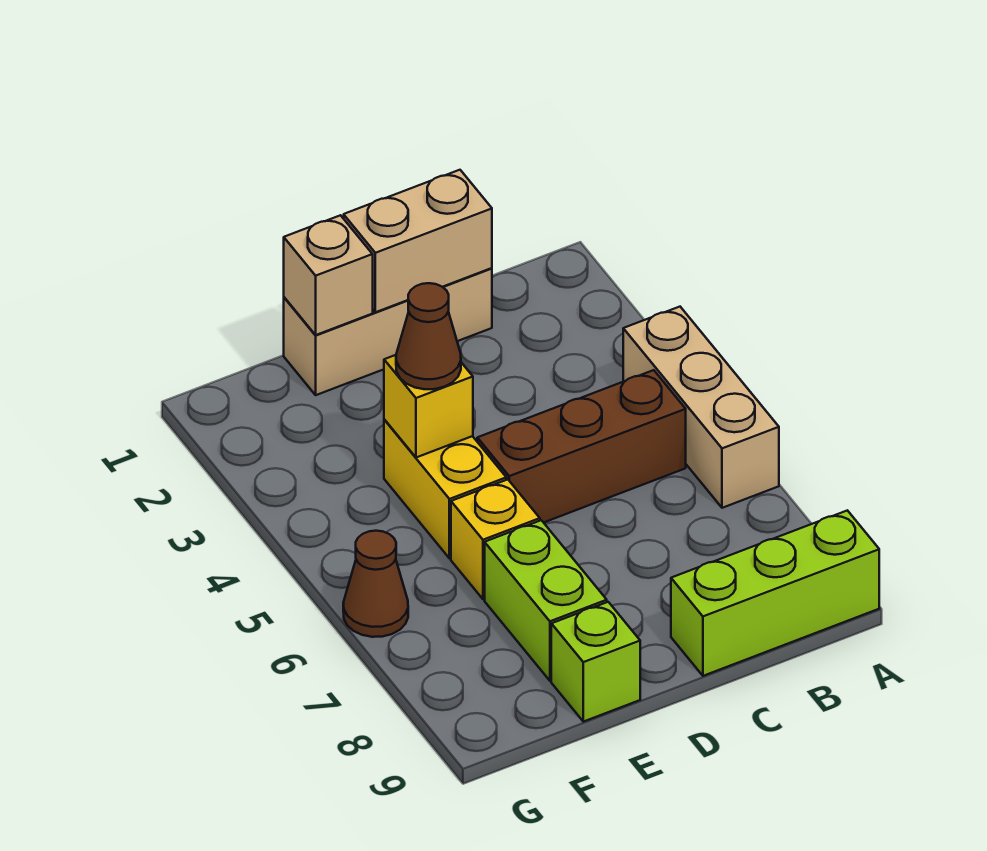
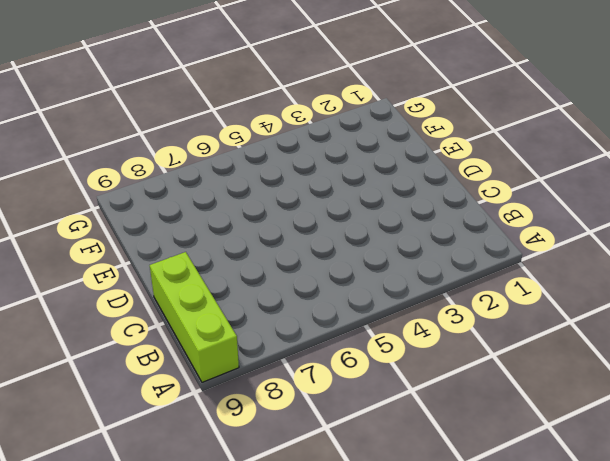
none -> tan 1x3 brick [623,307,779,508]
none -> brown 1x3 brick [477,370,686,523]
none -> tan 1x3 brick [284,268,492,395]

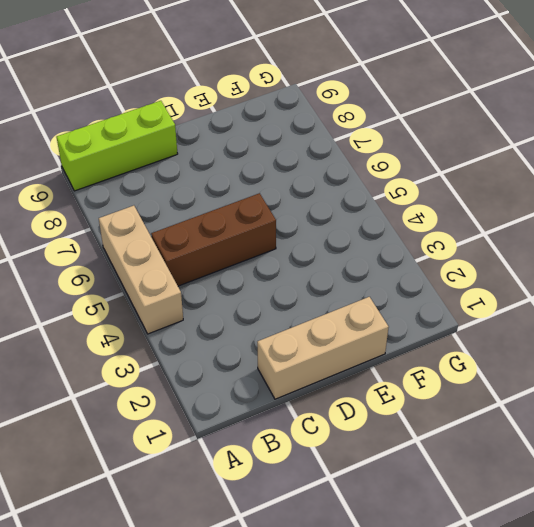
none -> yellow 1x2 brick [384,419,506,558]
none -> yellow 1x1 brick [451,480,540,599]
none -> lime 1x2 brick [485,520,607,681]

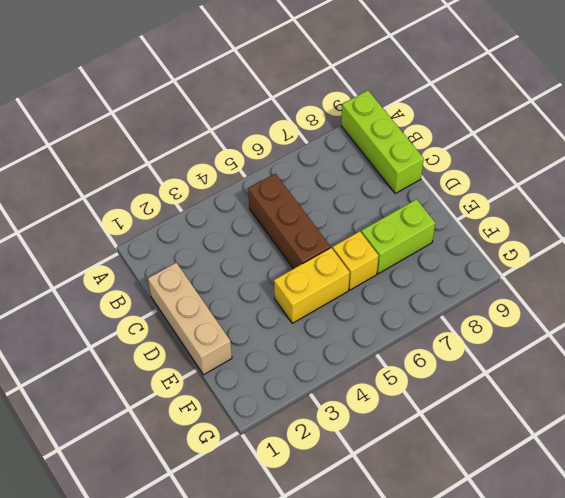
none -> tan 1x3 brick [623,307,779,508]
none -> lime 1x1 brick [551,602,640,722]
none -> brown 1x1 cone [343,531,408,637]

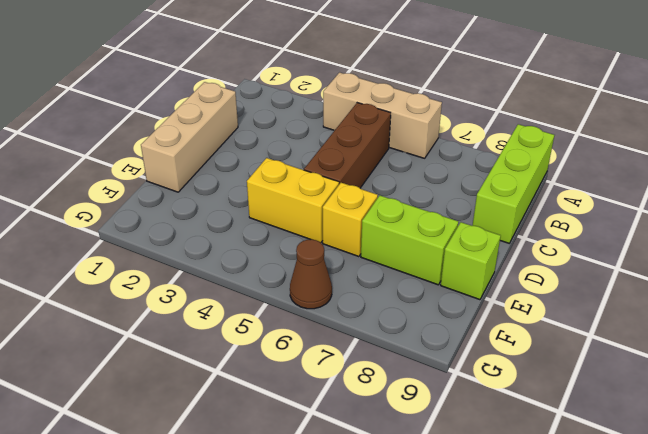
none -> tan 1x2 brick [344,170,492,312]
none -> tan 1x1 brick [284,215,373,335]
none -> yellow 1x1 brick [384,355,473,458]

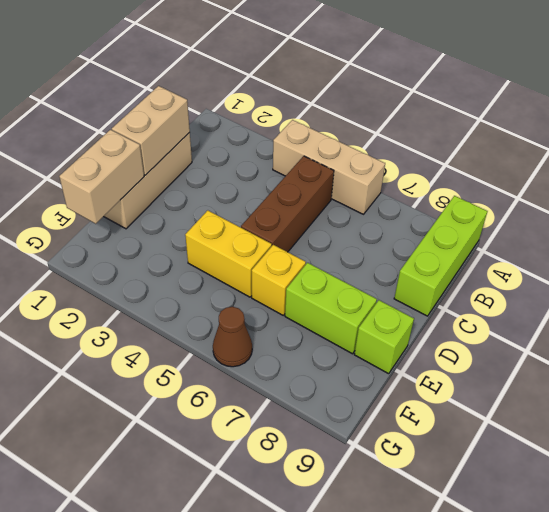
tan 1x2 brick [59,130,144,224] -> tan 1x1 brick [284,215,373,335]
none -> yellow 1x1 brick [384,355,473,458]
none -> brown 1x1 cone [396,283,461,389]

